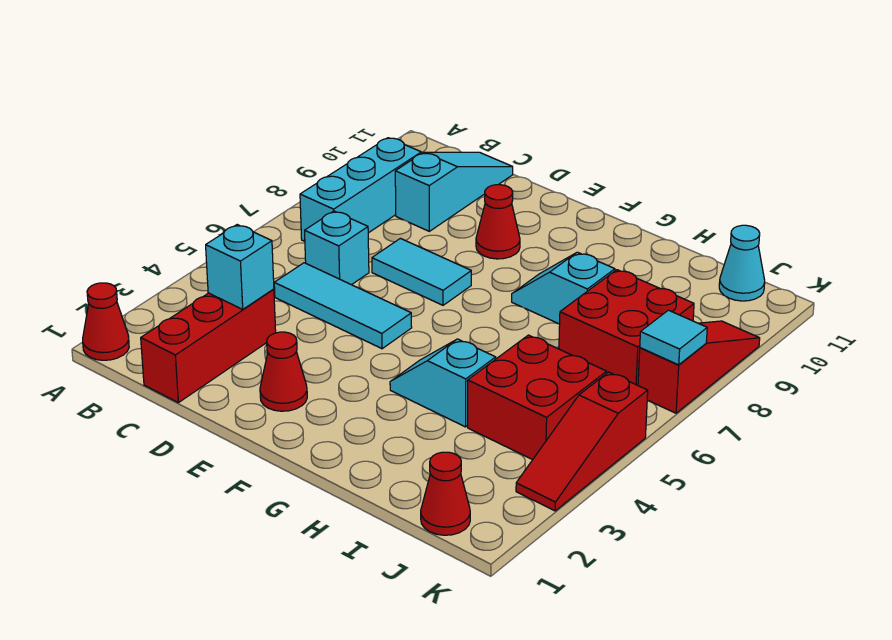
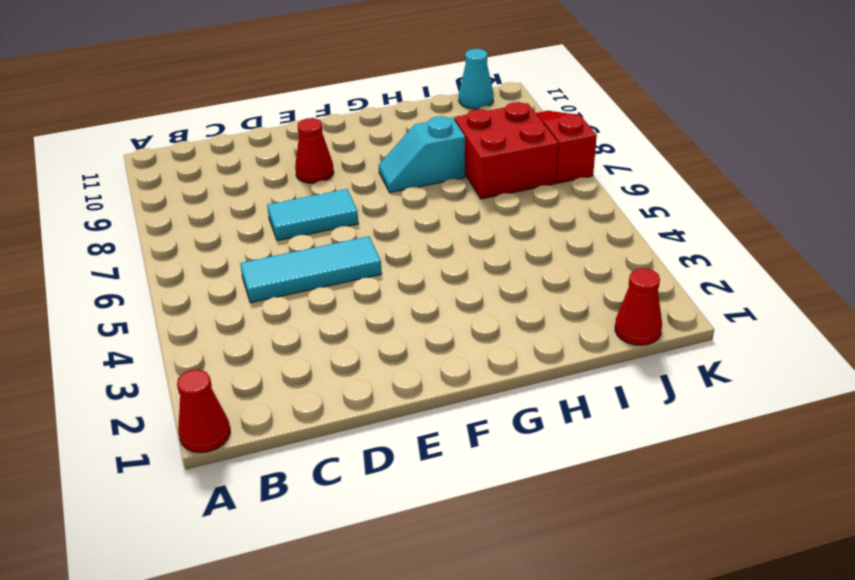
none -> cyan 1x3 brick [300,138,421,241]
none -> red 1x3 brick [141,289,276,403]
none -> cyan 1x1 brick [305,211,369,285]

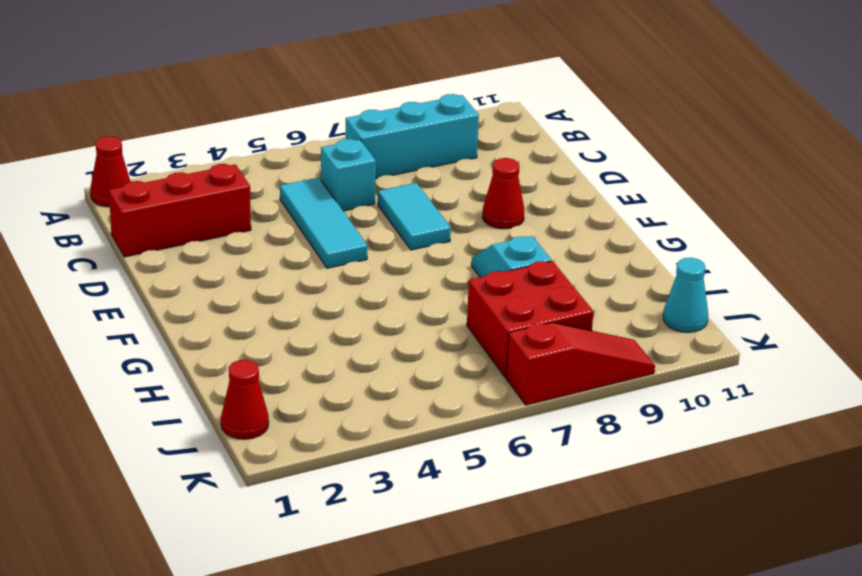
none -> cyan 1x3 slope [395,152,513,231]
none -> red 1x1 cone [260,332,307,411]
none -> cyan 1x2 slope [390,339,496,427]

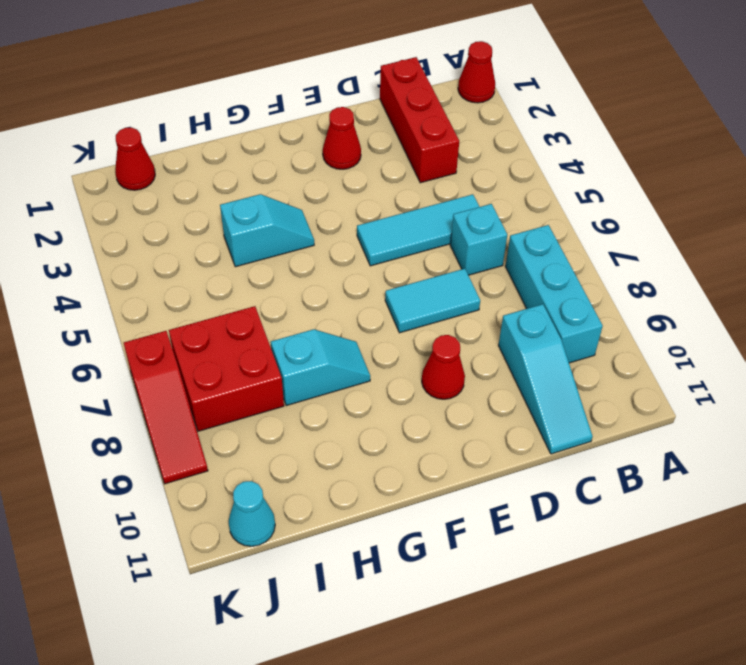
none -> red 2x2 brick [468,335,607,460]
none -> red 1x3 slope [516,372,648,511]
none -> cyan 1x1 brick [206,225,274,309]

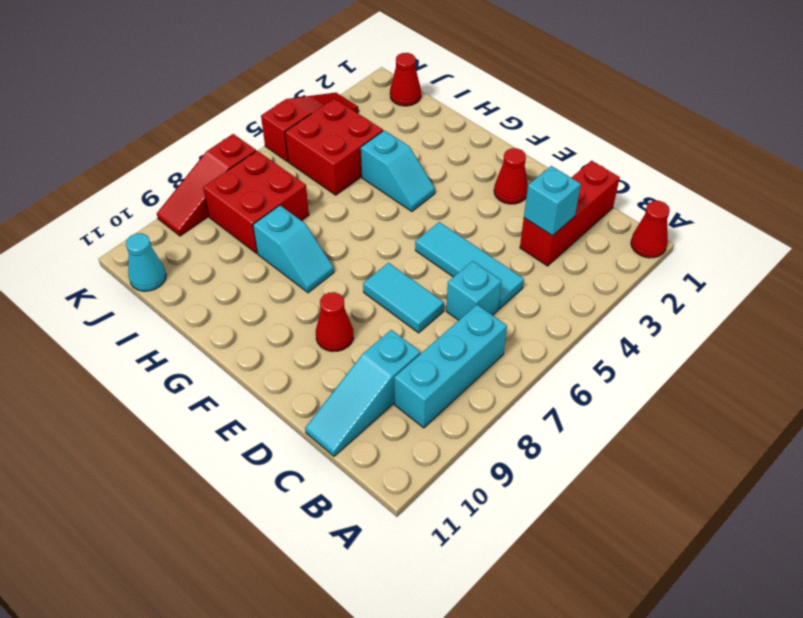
none -> cyan 1x1 tile [640,310,707,365]

